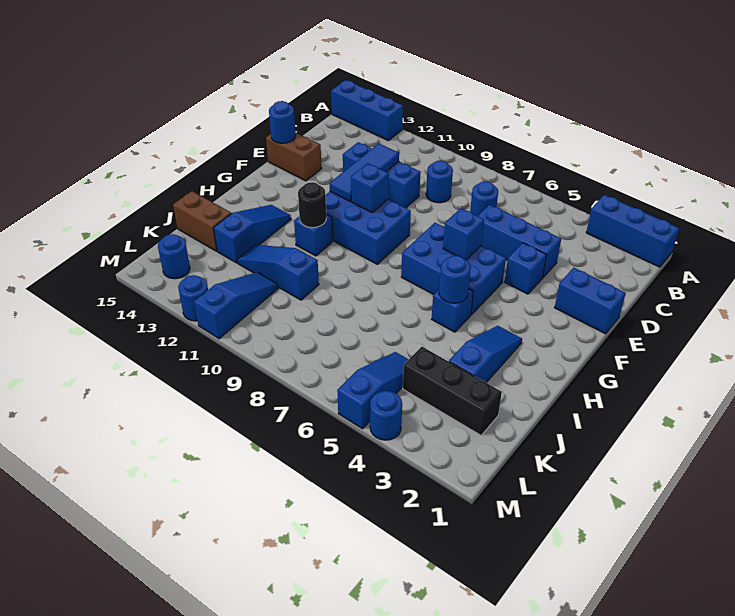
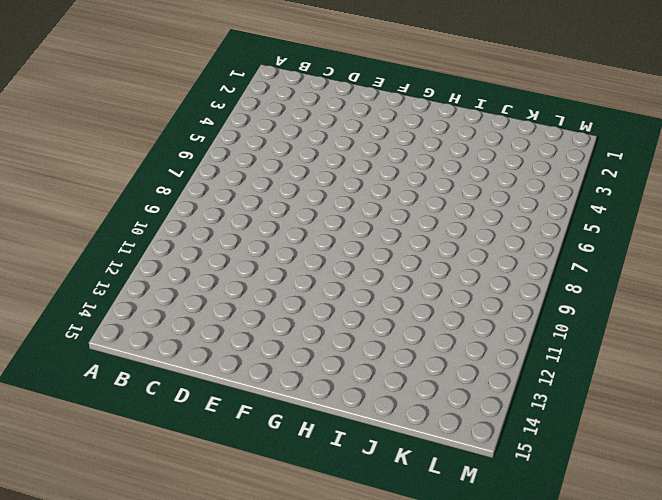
none -> blue 1x3 brick [586,195,679,267]
none -> blue 1x3 brick [331,80,403,141]
none -> blue 1x1 round brick [470,182,498,216]

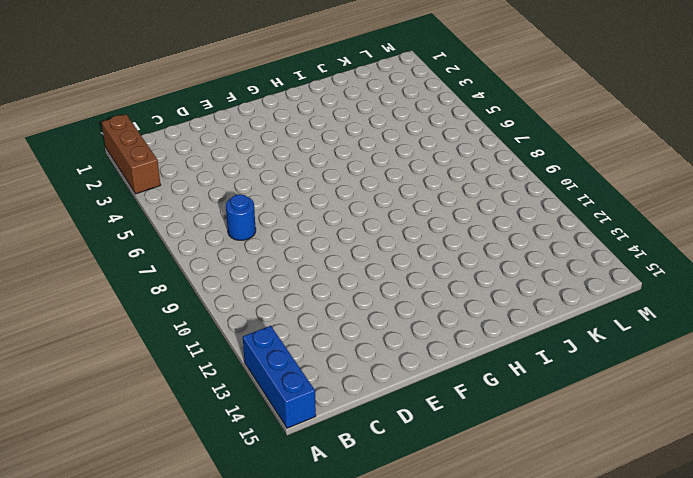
brown 1x3 brick [102,114,160,194] -> blue 1x3 brick [586,195,679,267]
none -> blue 1x1 round brick [426,161,453,203]
none -> blue 1x3 brick [478,205,561,278]
none -> blue 1x3 brick [343,142,421,208]

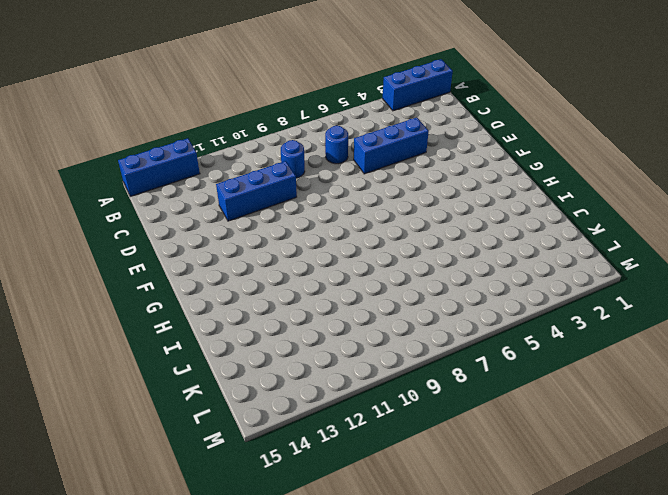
none -> blue 1x2 brick [555,268,626,334]
none -> blue 1x1 brick [505,243,547,294]
none -> brown 1x2 brick [266,132,322,181]

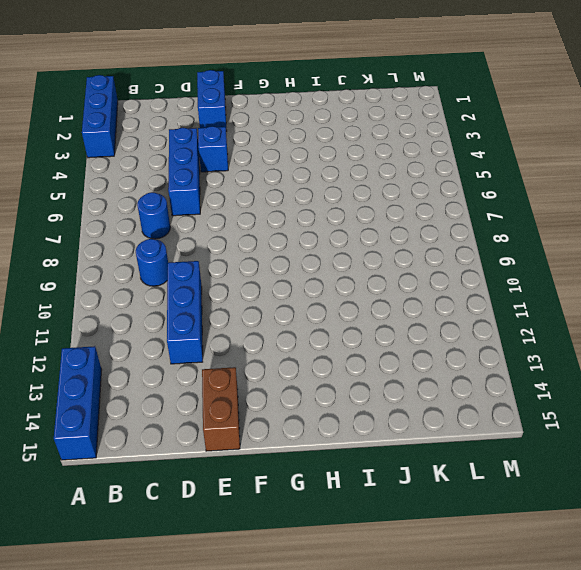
none -> blue 2x3 brick [401,223,506,315]
none -> blue 2x3 brick [325,192,411,264]
none -> blue 1x3 slope [449,326,522,383]

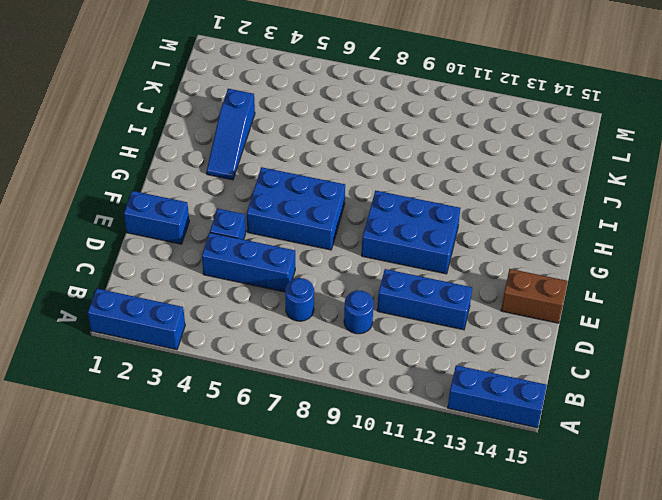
none -> blue 1x1 brick [432,289,473,332]
none -> blue 1x1 brick [294,214,333,256]
none -> blue 1x3 slope [214,205,291,263]

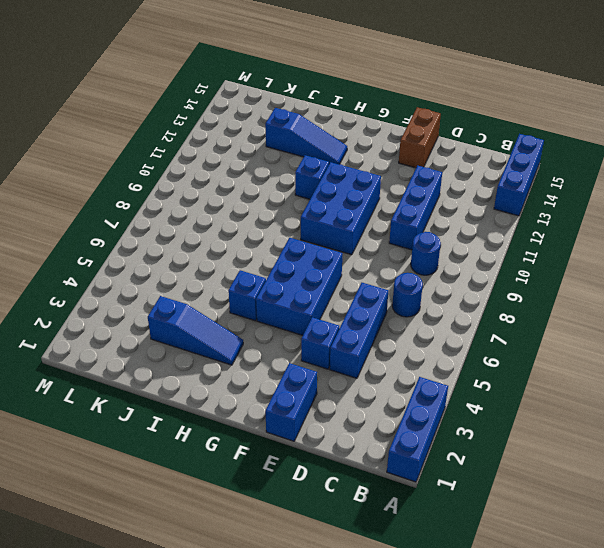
none -> blue 1x3 slope [237,245,319,300]
none -> brown 1x2 brick [173,191,231,251]
none -> black 1x3 brick [403,347,502,435]

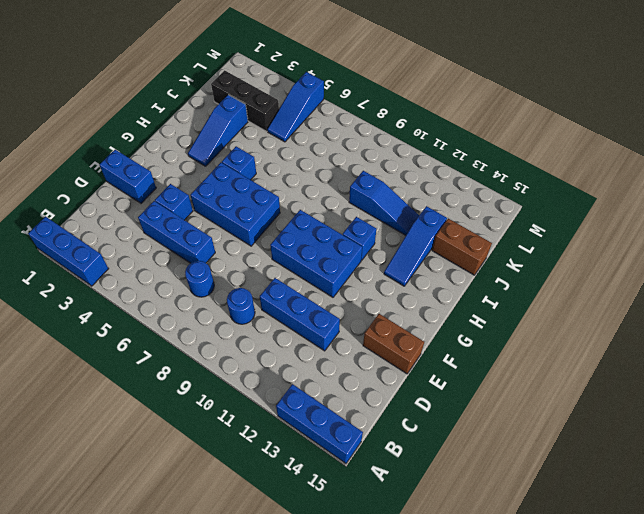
none -> blue 1x3 slope [194,272,278,339]
none -> blue 1x1 round brick [158,234,190,279]
none -> blue 1x1 round brick [370,391,402,440]

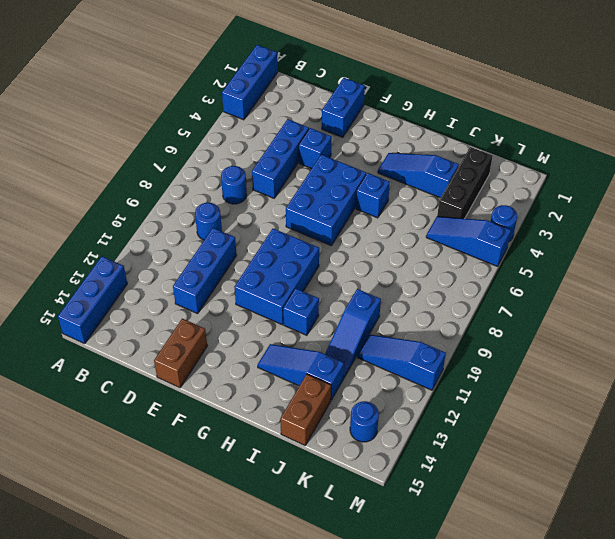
none -> blue 1x1 round brick [178,275,208,321]
none -> blue 1x3 tile [329,144,399,201]
none -> blue 1x1 round brick [269,101,296,143]

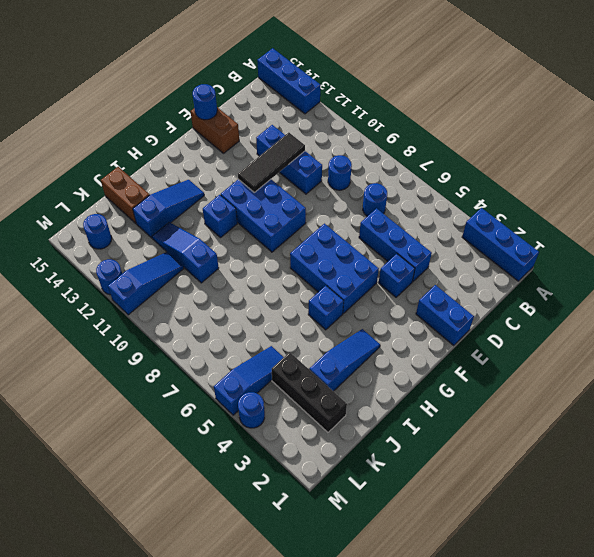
black 1x3 tile [238,133,305,192] -> blue 1x3 tile [329,144,399,201]
none -> blue 1x1 brick [443,208,484,260]
none -> blue 1x1 brick [351,163,389,212]
none -> blue 1x1 round brick [439,256,471,303]

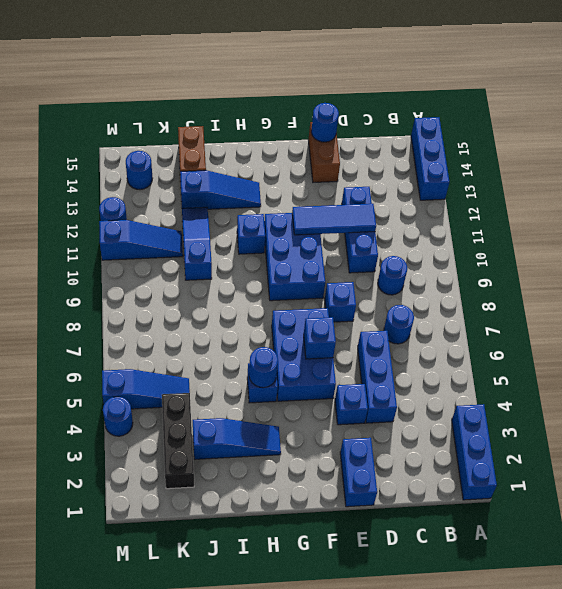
blue 1x1 brick [325,282,356,322] -> blue 1x1 brick moved to [351,163,389,212]
none -> black 1x1 round brick [298,182,326,228]

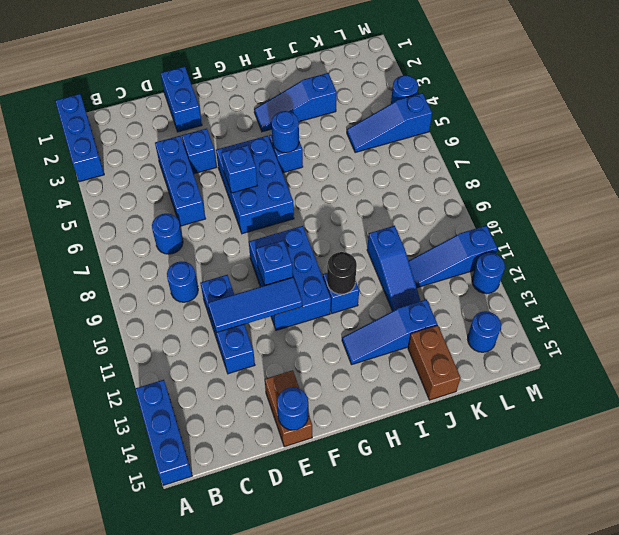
none -> black 1x3 brick [403,347,502,435]

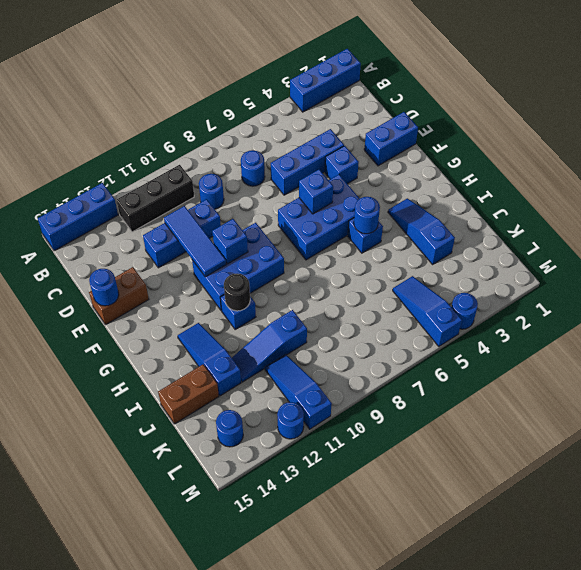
black 1x3 brick [117,165,194,232] -> black 1x3 brick moved to [403,347,502,435]

